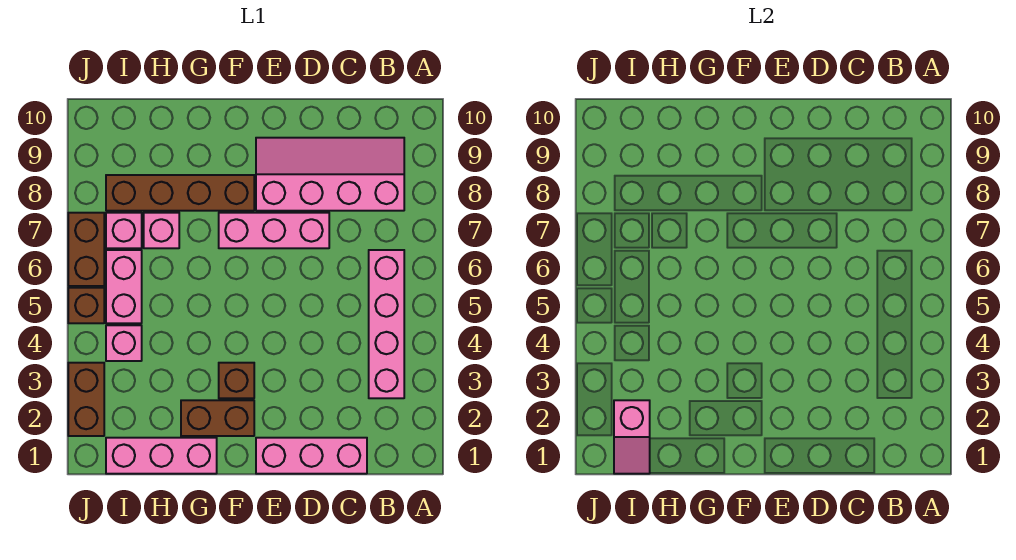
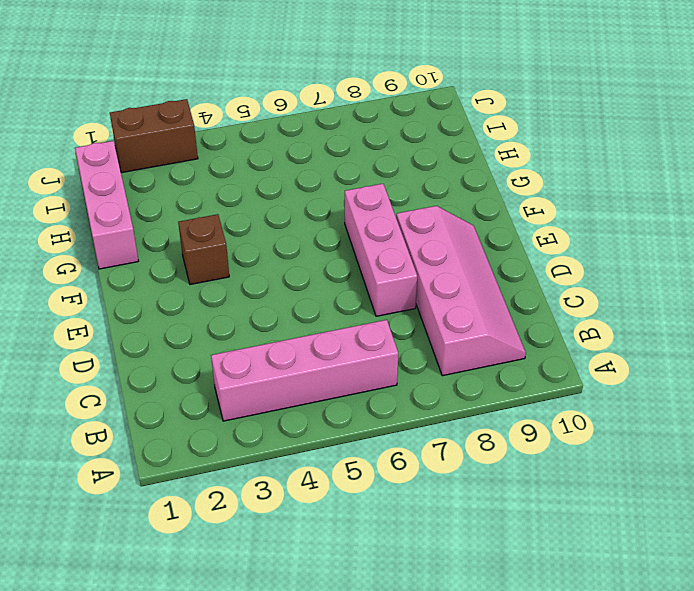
none -> pink 1x3 brick [256,438,367,474]
none -> brown 1x2 brick [181,400,254,436]
none -> brown 1x4 brick [106,175,254,211]

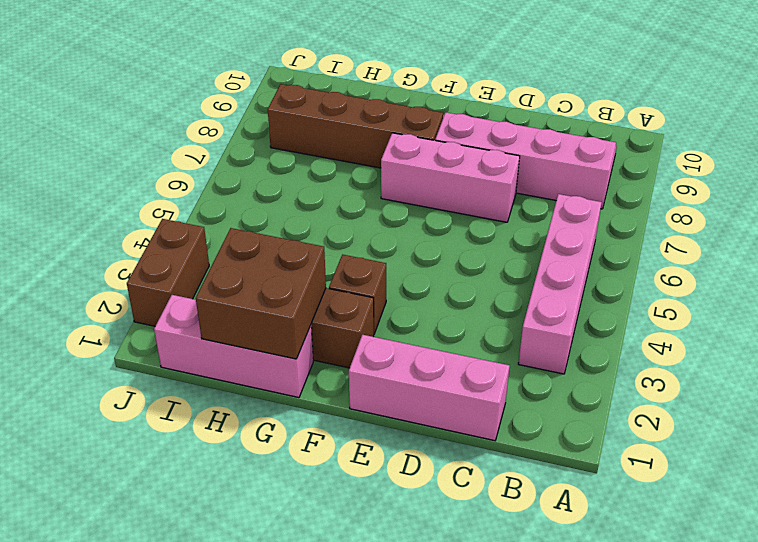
brown 2x2 brick [196,228,326,359] -> none
none -> pink 1x1 brick [144,213,179,248]
none -> pink 1x1 brick [106,325,142,361]
none -> pink 1x2 brick [106,250,142,323]

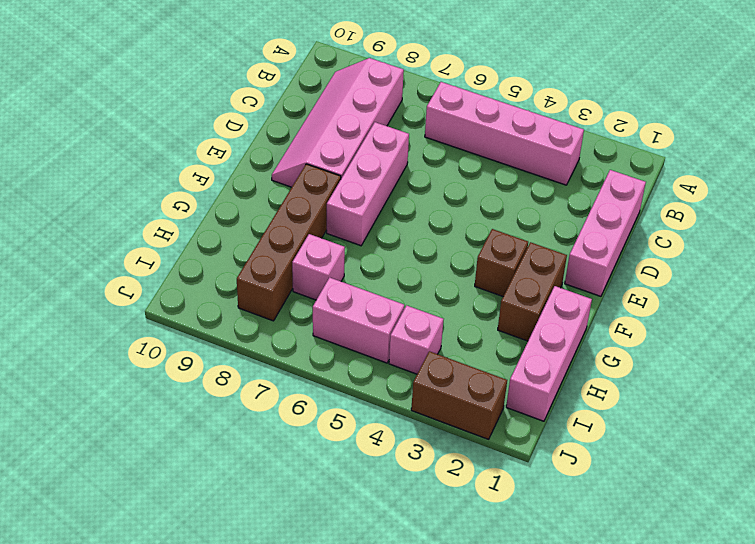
none -> pink 1x1 brick [106,213,142,248]
none -> brown 1x1 brick [68,288,104,323]
none -> brown 1x2 brick [68,213,104,286]

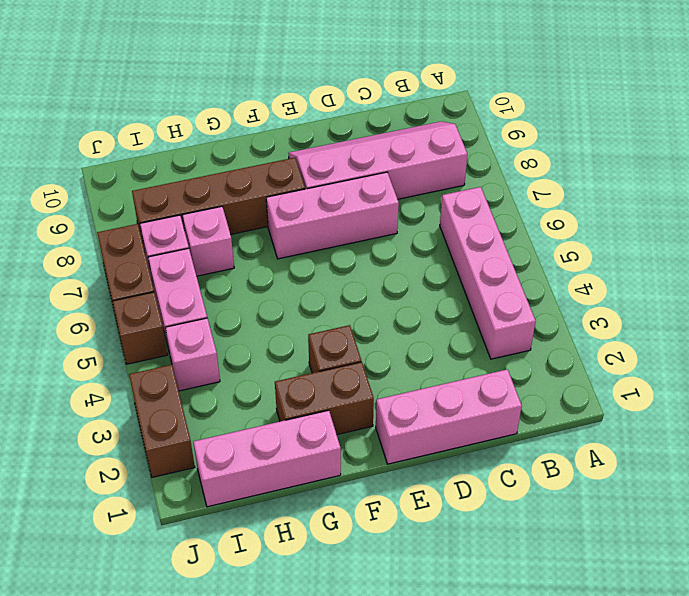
none -> pink 1x2 slope [614,400,650,474]

